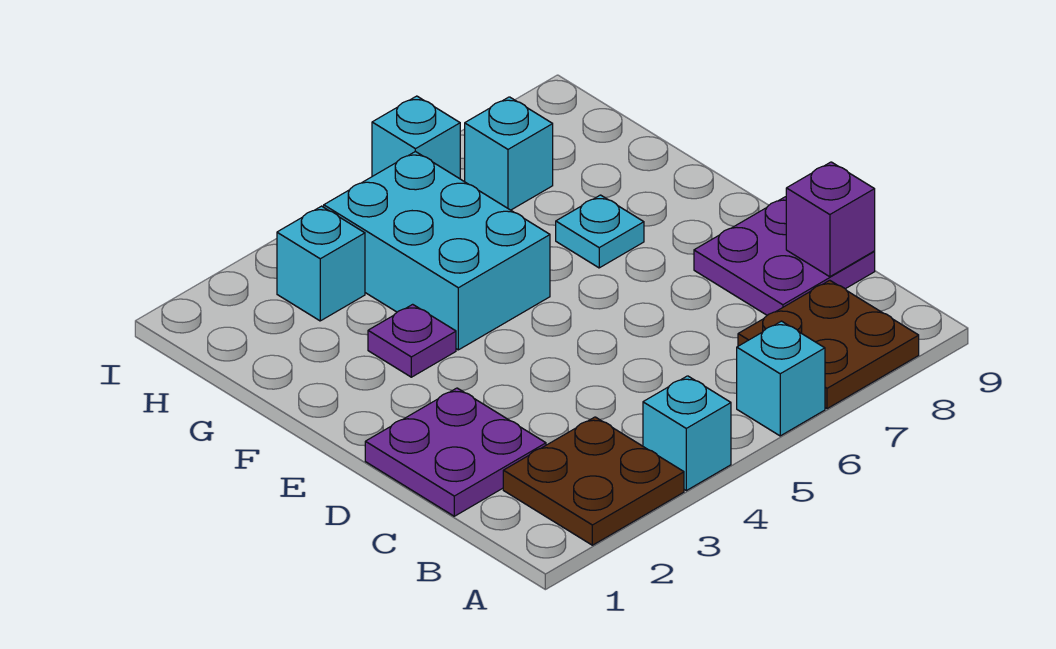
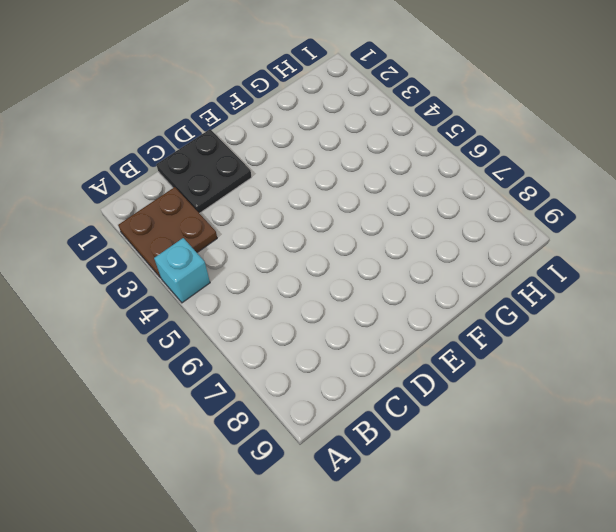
black 2x2 plate [156,129,252,213] -> purple 2x2 plate [365,388,546,516]
none -> cyan 1x1 brick [737,321,825,436]
none -> brown 2x2 plate [738,280,919,409]
none -> purple 2x2 plate [694,197,875,315]

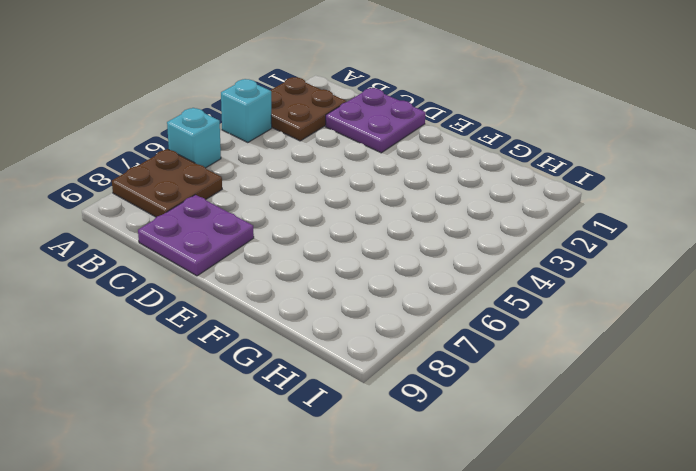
none -> purple 1x1 plate [368,304,456,377]
none -> cyan 2x3 brick [324,151,550,350]
none -> cyan 1x1 plate [556,195,644,268]

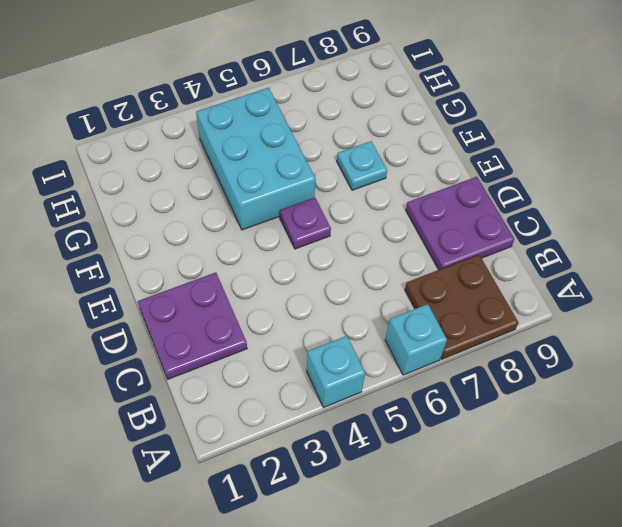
purple 1x1 plate [280,198,331,249] -> purple 1x1 plate moved to [368,304,456,377]
none -> brown 2x2 plate [503,417,684,545]
none -> cyan 1x1 brick [277,206,365,321]
none -> cyan 1x1 brick [465,97,553,210]

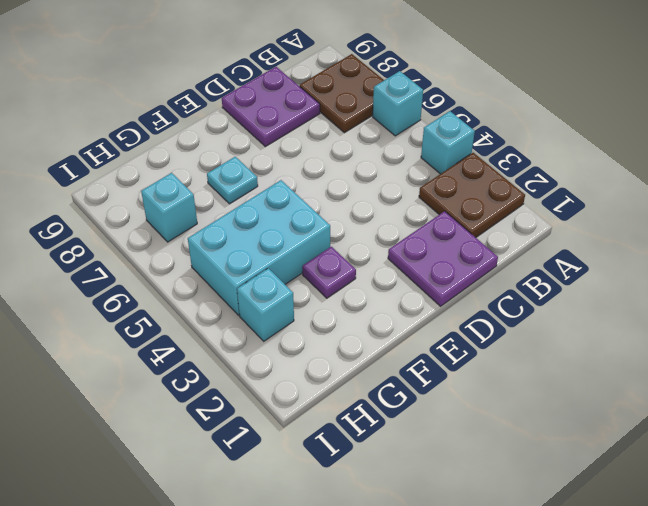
none -> cyan 1x1 brick [372,96,460,179]
none -> purple 1x1 brick [786,162,875,277]

